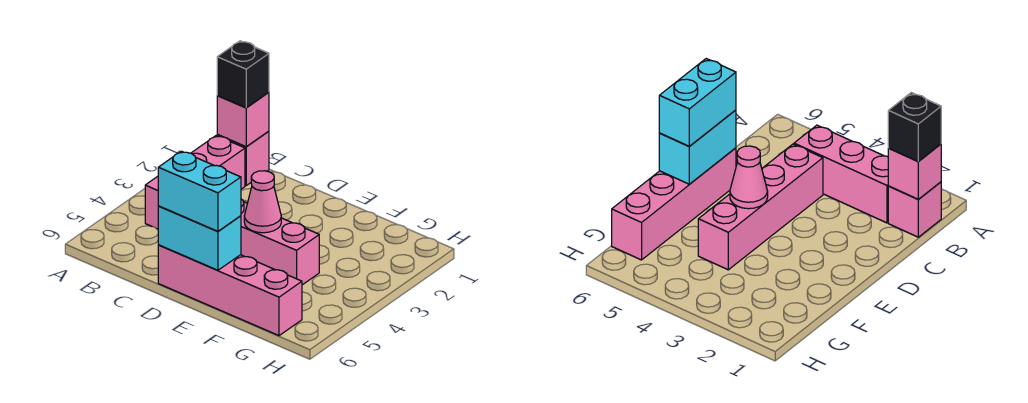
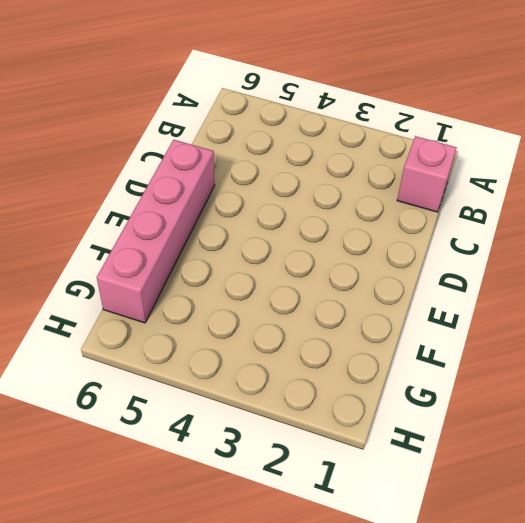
none -> pink 1x3 brick [145,136,245,229]
none -> pink 1x4 brick [241,199,319,285]

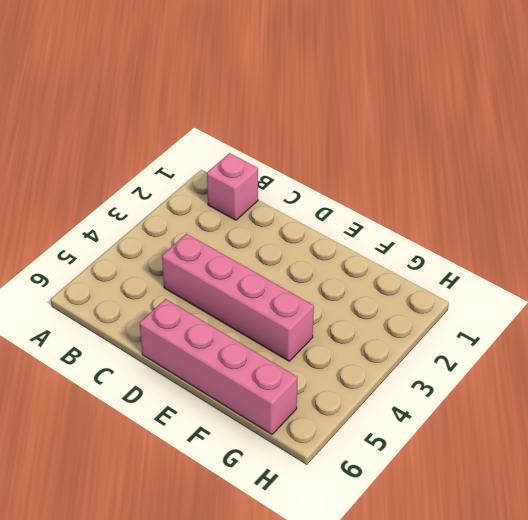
none -> pink 1x3 brick [145,136,245,229]
none -> pink 1x1 brick [217,92,269,147]

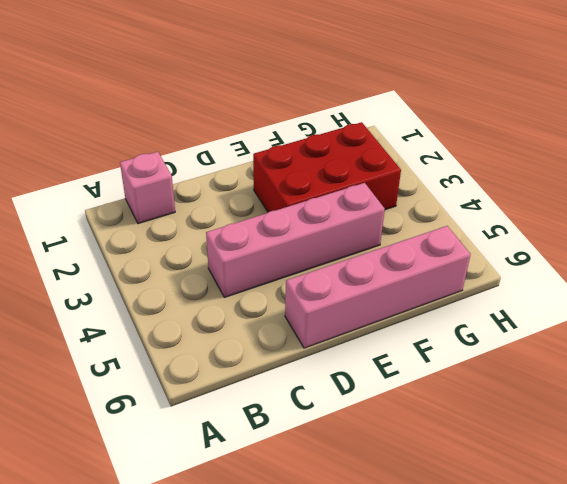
red 2x3 brick [253,122,401,212] -> none
none -> pink 1x3 brick [145,136,245,229]
none -> pink 1x1 brick [217,92,269,147]

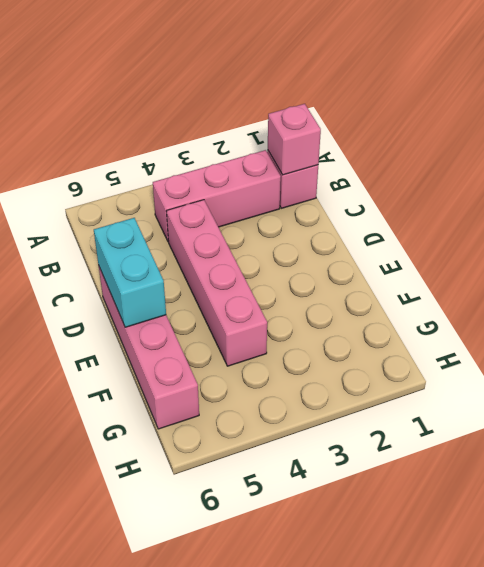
none -> pink 1x1 cone [244,171,281,233]
none -> black 1x1 brick [217,41,269,108]

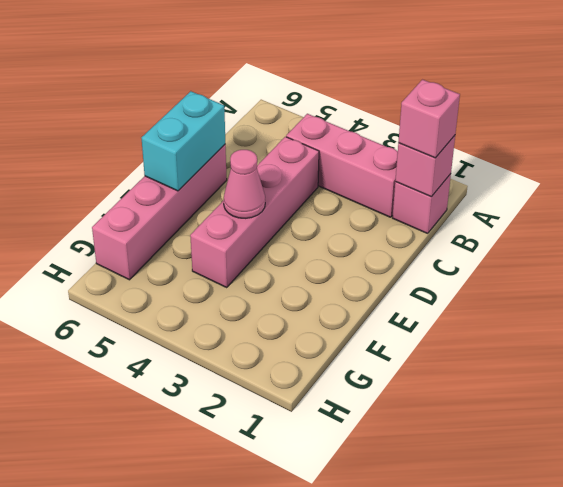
pink 1x1 brick [398,80,460,158] -> black 1x1 brick [217,41,269,108]
none -> cyan 1x2 brick [158,151,241,231]

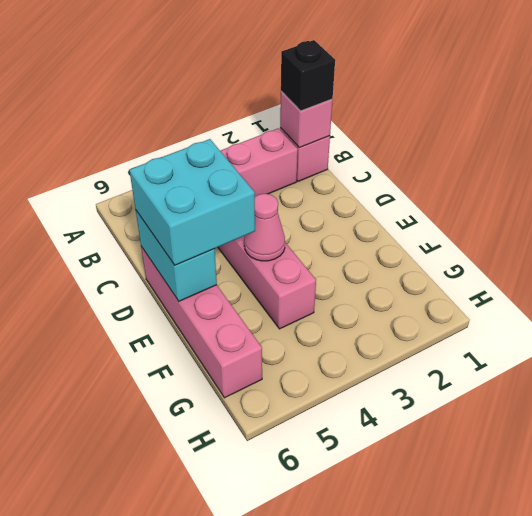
cyan 2x2 brick [129,139,255,265] -> cyan 1x2 brick [158,151,241,231]

